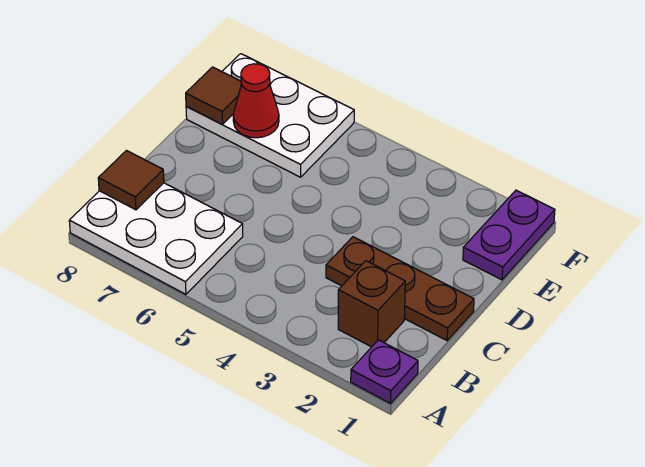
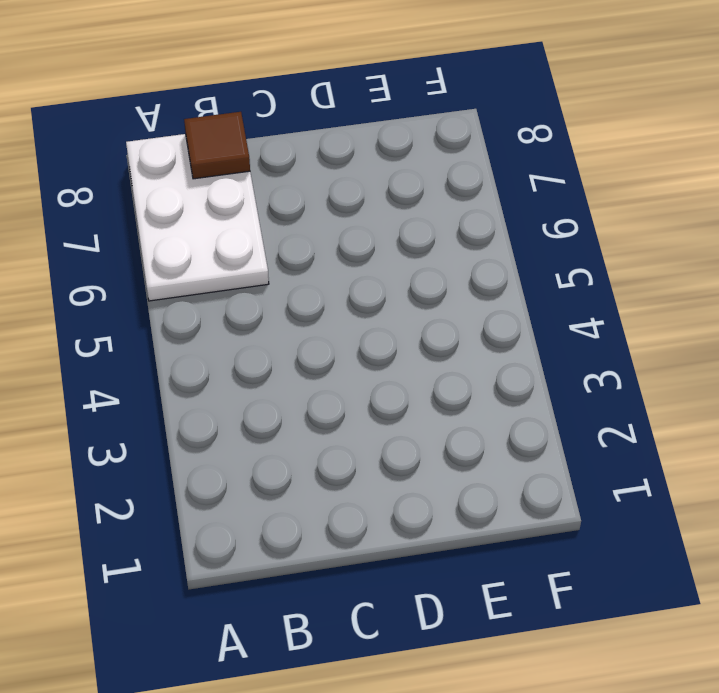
none -> purple 1x1 plate [351,340,418,403]
none -> brown 1x1 brick [338,261,405,347]

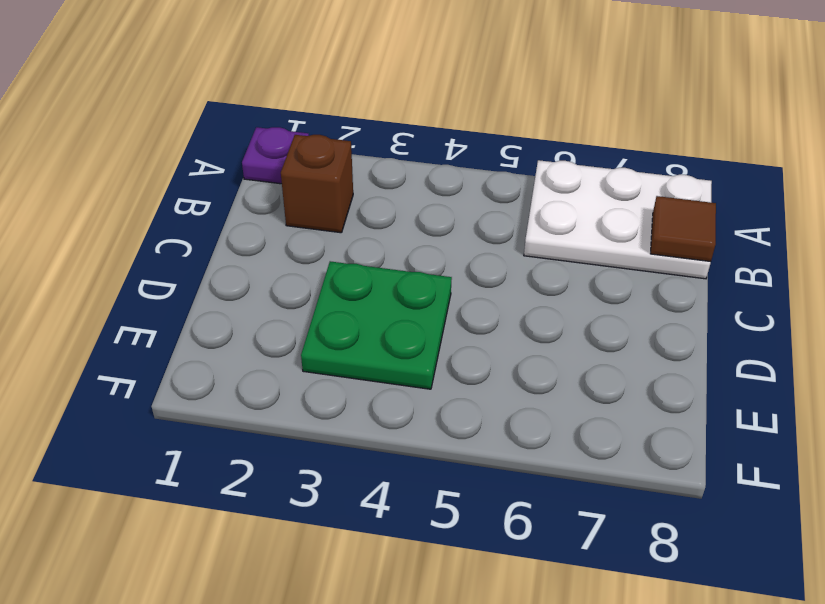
green 2x2 plate [301,261,452,389] -> none
none -> brown 1x3 plate [326,237,474,340]
none -> purple 1x2 plate [463,190,555,280]

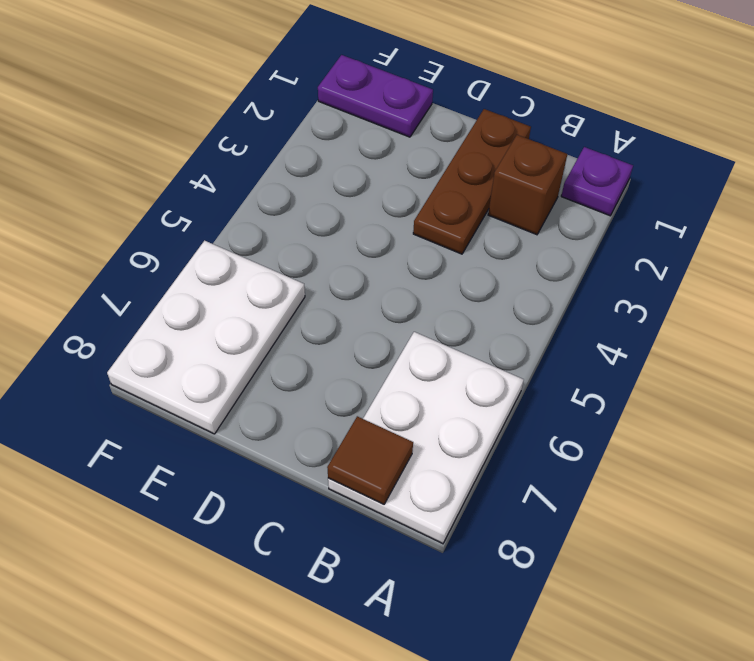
none -> red 1x1 cone [233,64,279,138]
none -> brown 1x1 tile [186,67,241,124]

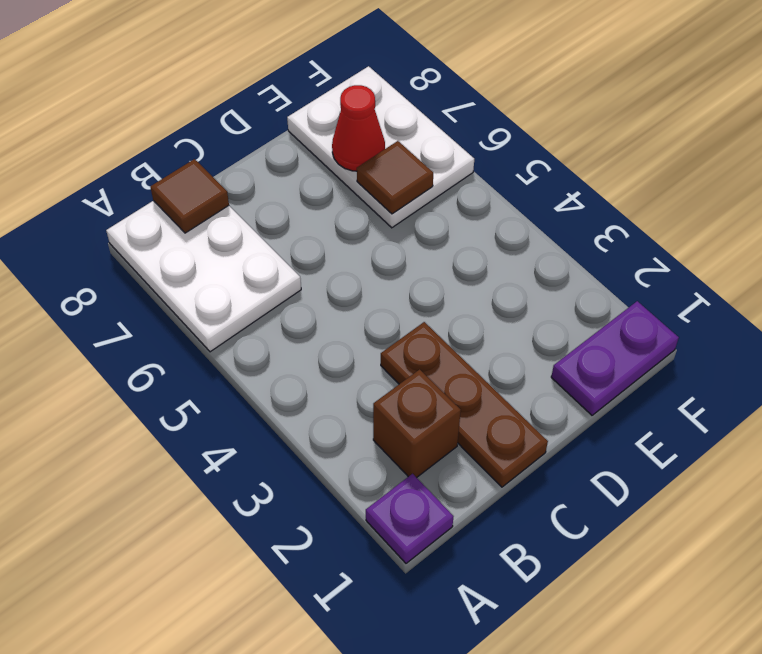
brown 1x1 tile [357,141,433,214] -> brown 1x1 tile moved to [186,67,241,124]

